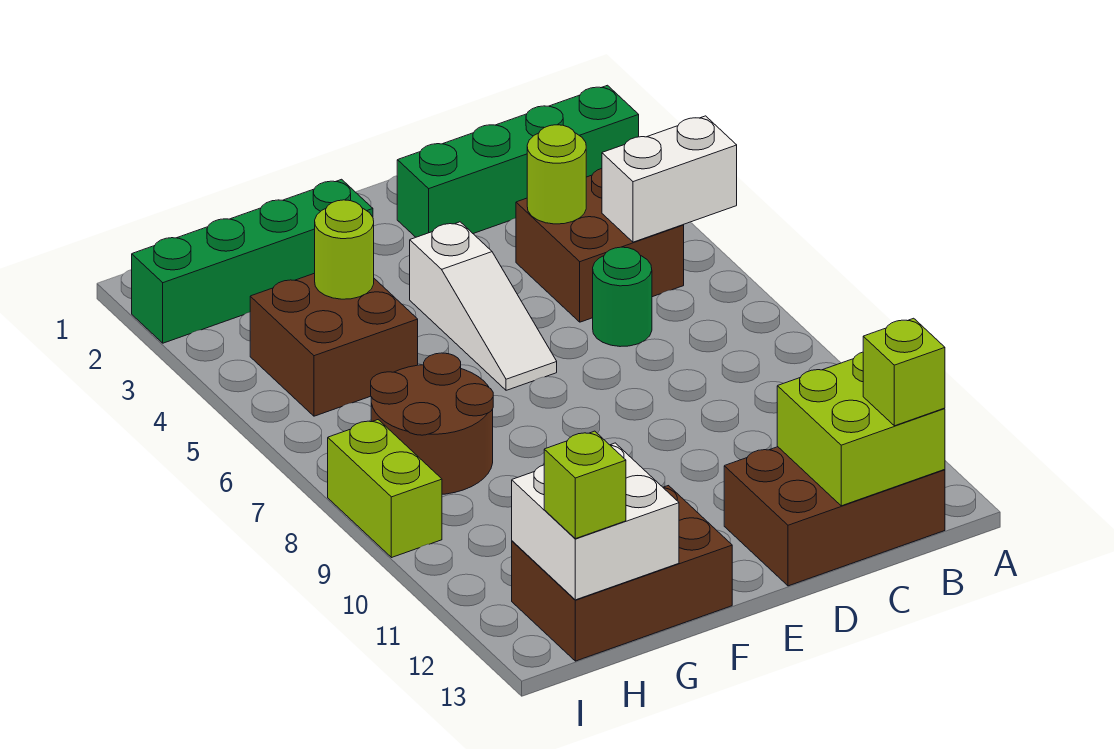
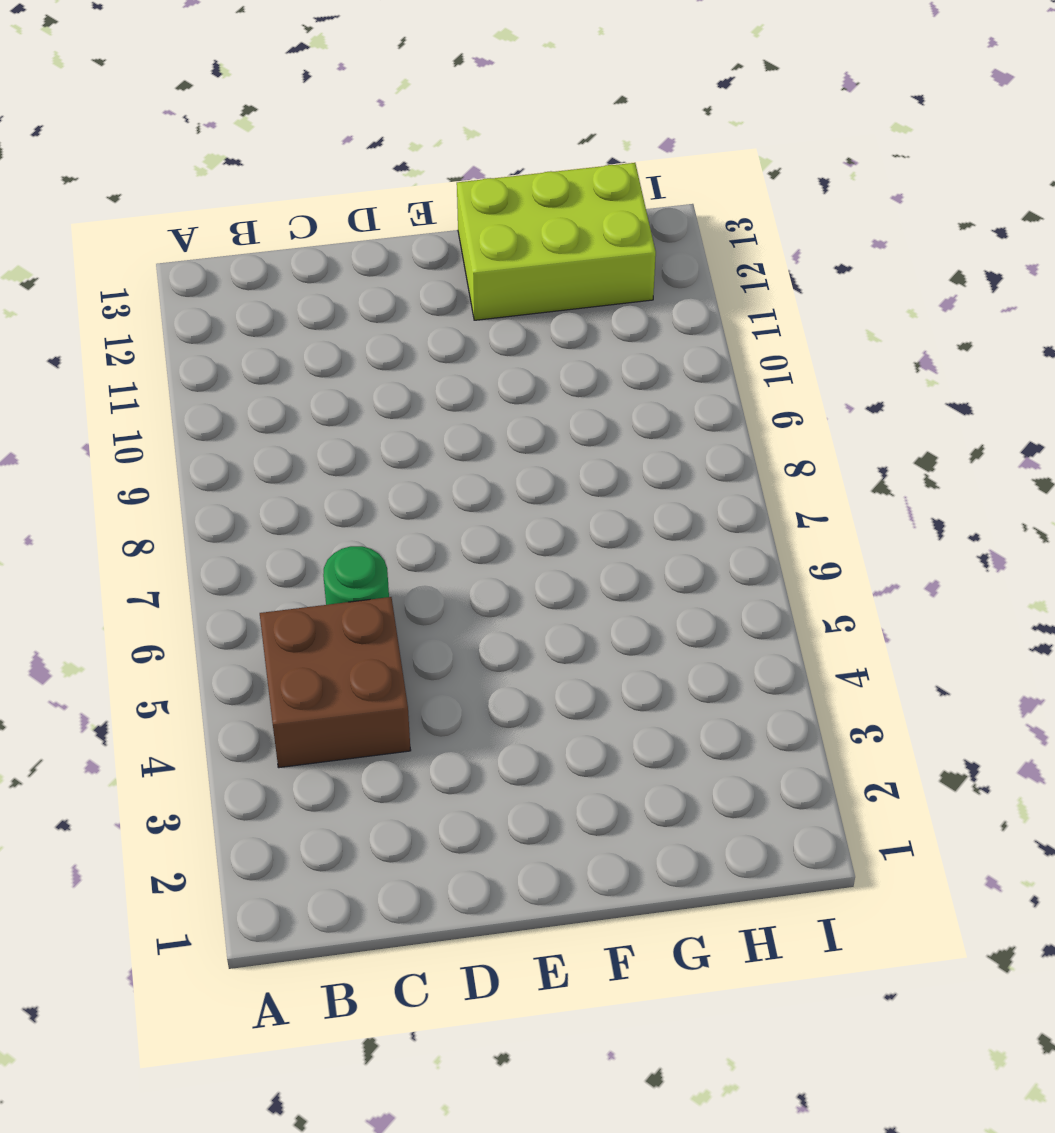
lime 2x3 brick [457,163,656,320] -> brown 2x3 brick [512,486,732,661]
none -> green 1x4 brick [397,85,639,237]
none -> brown 2x3 brick [724,447,945,586]
none -> white 1x3 slope [410,222,557,390]

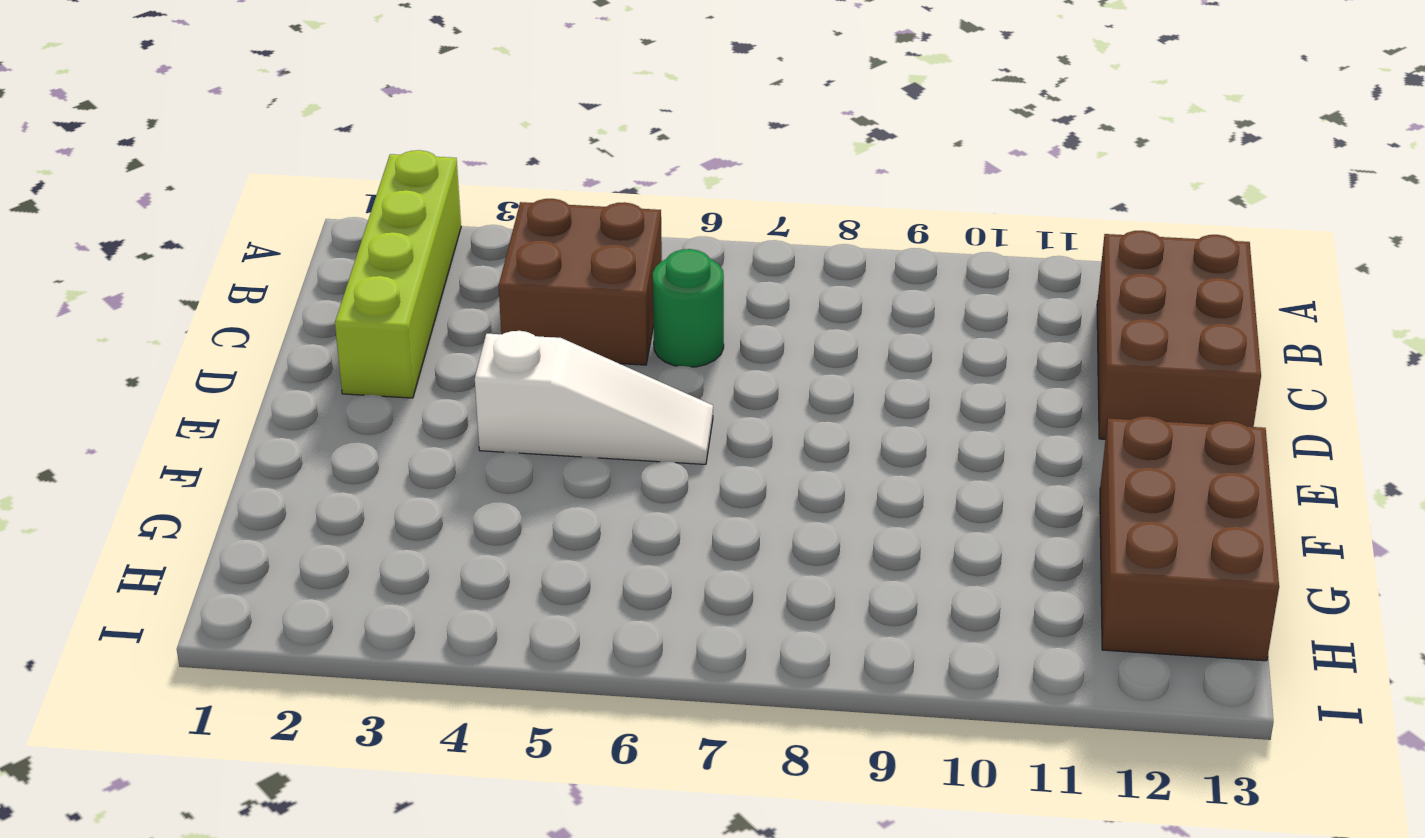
lime 1x4 brick [335,150,461,398] -> green 1x4 brick [397,85,639,237]
none -> green 1x4 brick [132,179,373,343]
none -> brown 2x2 brick [250,273,418,416]
none -> brown 2x2 round brick [371,353,493,494]

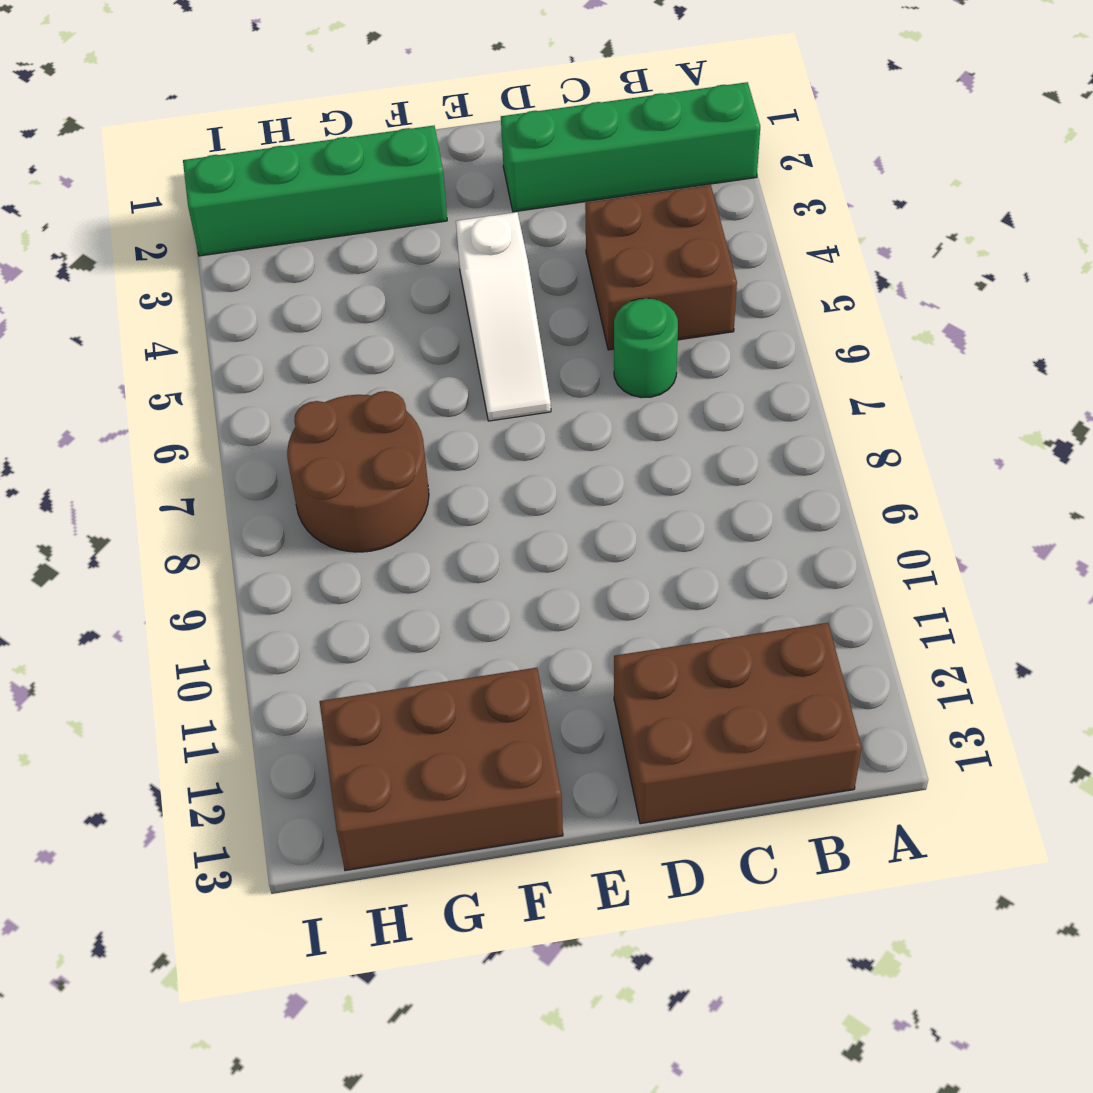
none -> brown 2x2 brick [250,273,418,416]
none -> lime 1x2 brick [328,420,442,558]
none -> white 1x2 brick [602,116,737,242]

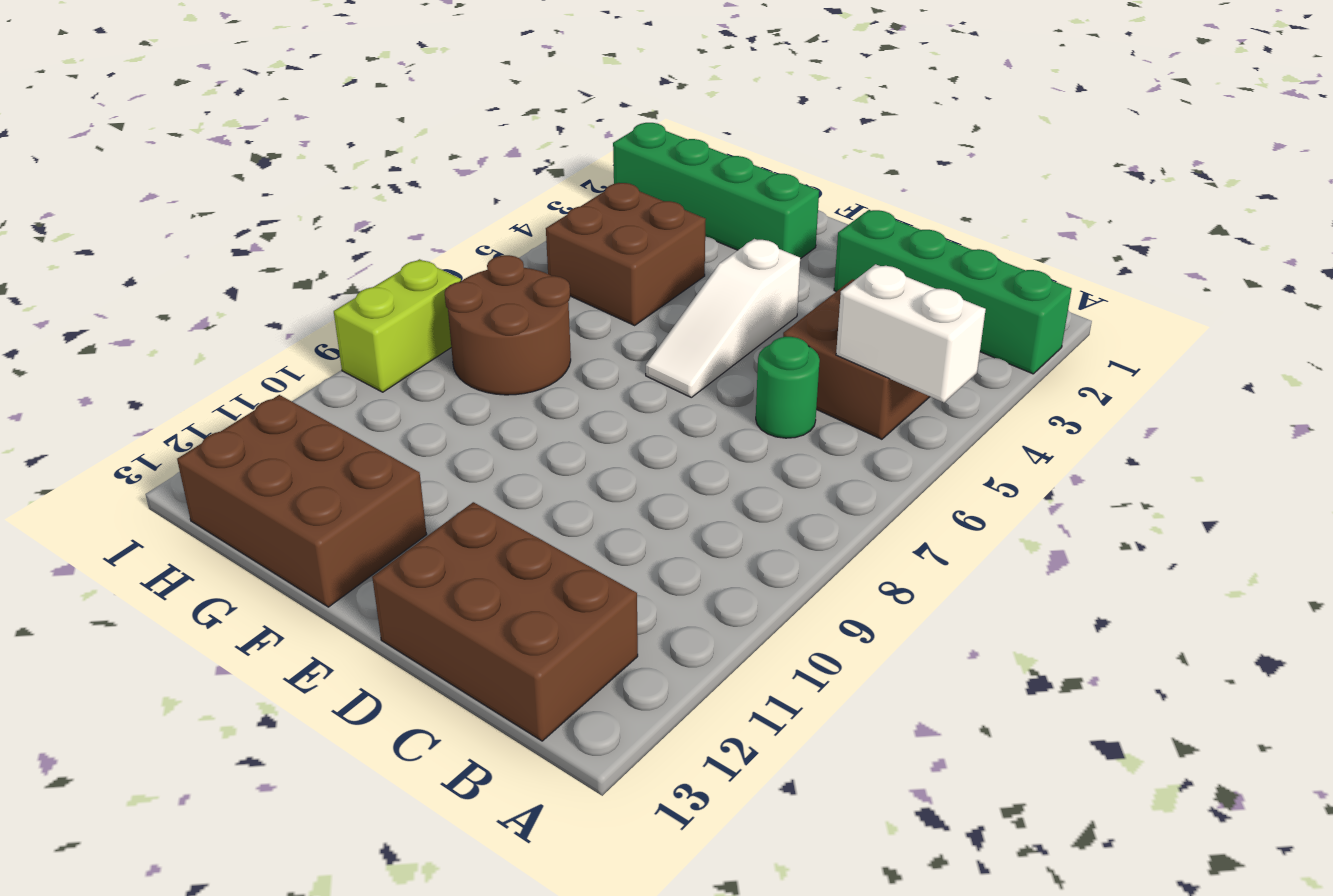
none -> lime 2x2 brick [777,352,945,506]
none -> lime 1x1 round brick [527,125,586,224]
none -> lime 1x1 round brick [315,200,374,299]

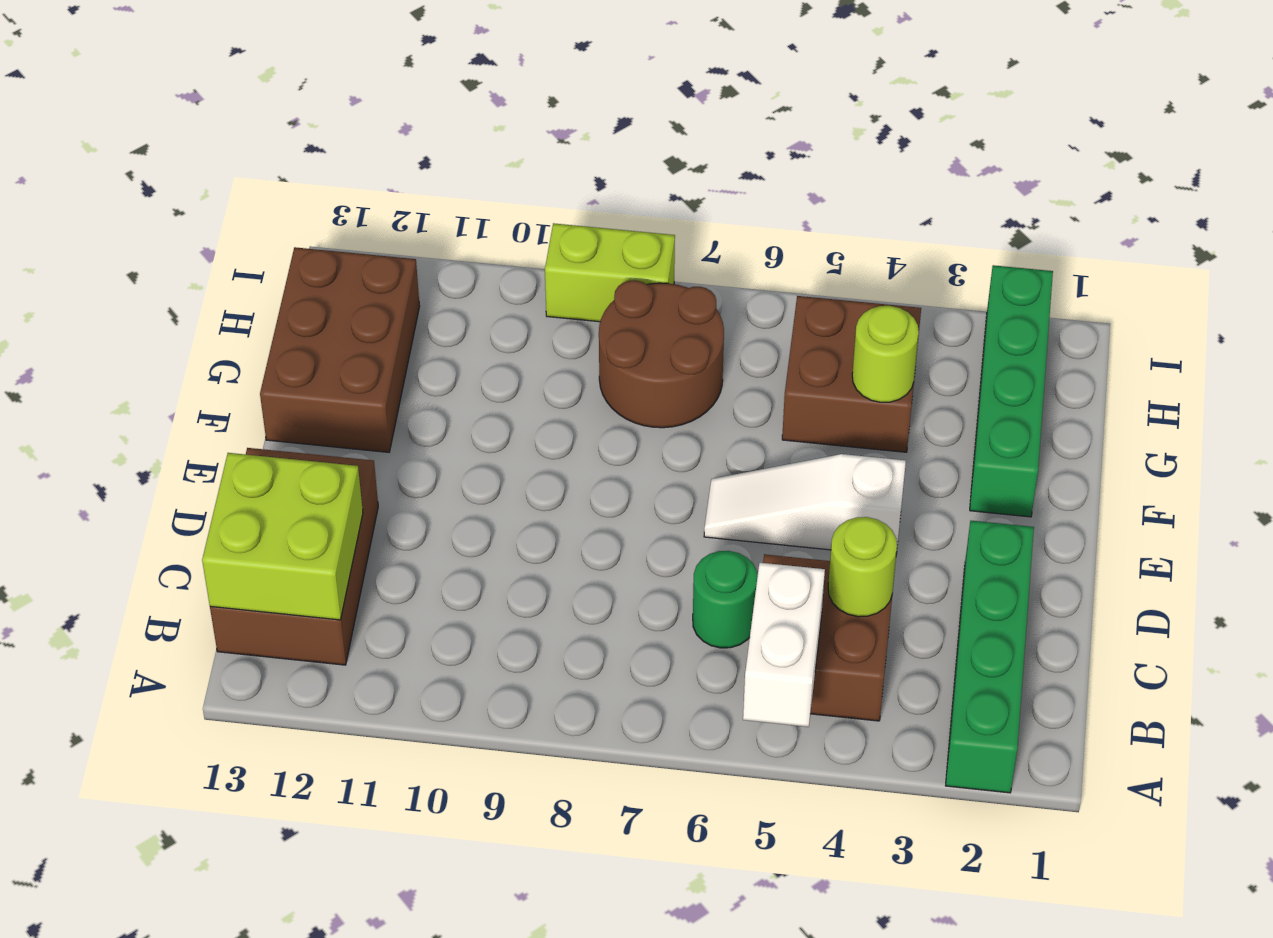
none -> white 2x2 brick [512,443,679,600]
none -> lime 1x1 brick [863,318,945,426]
none -> lime 1x1 brick [544,431,626,539]

